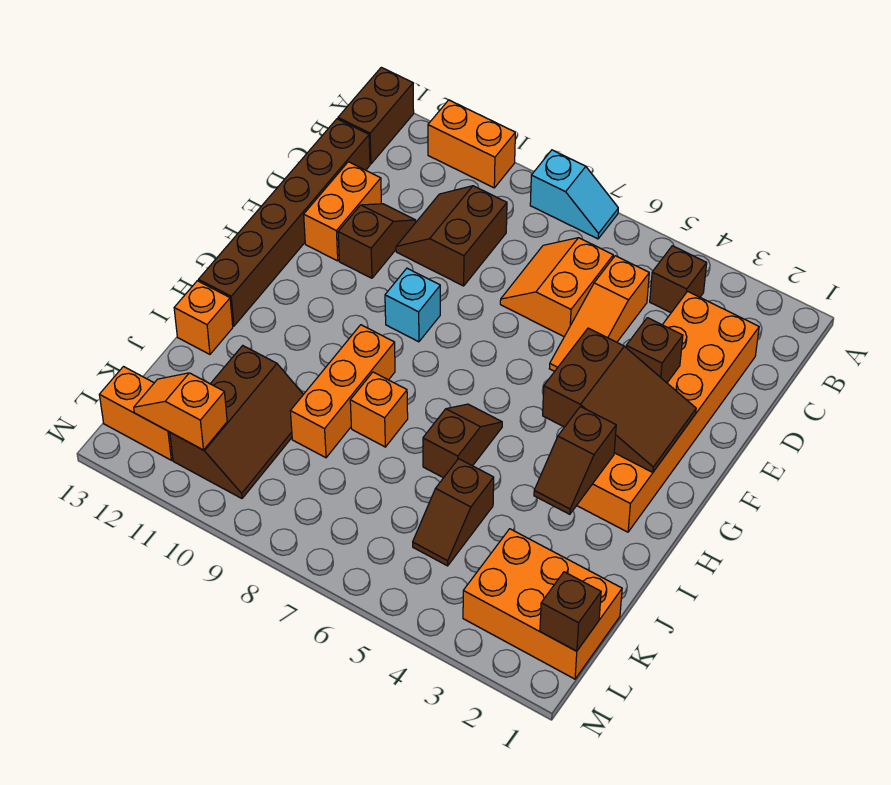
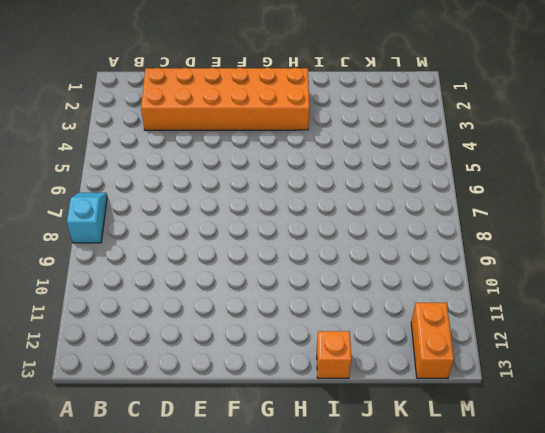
none -> orange 1x2 brick [428,100,515,188]
none -> brown 1x2 brick [338,67,414,164]
none -> brown 1x1 brick [650,246,707,313]

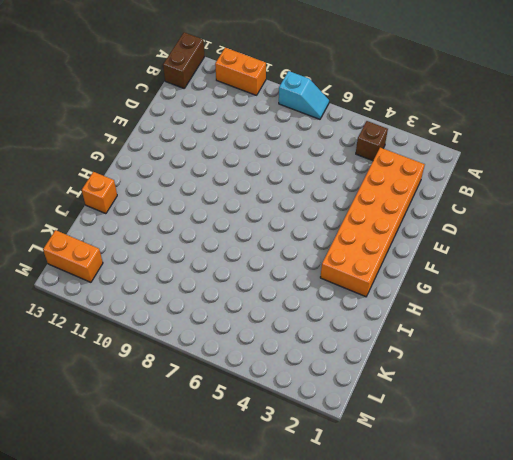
none -> orange 1x3 slope [549,256,649,371]
none -> orange 2x2 slope [500,238,613,337]
none -> brown 2x2 slope [396,186,507,286]

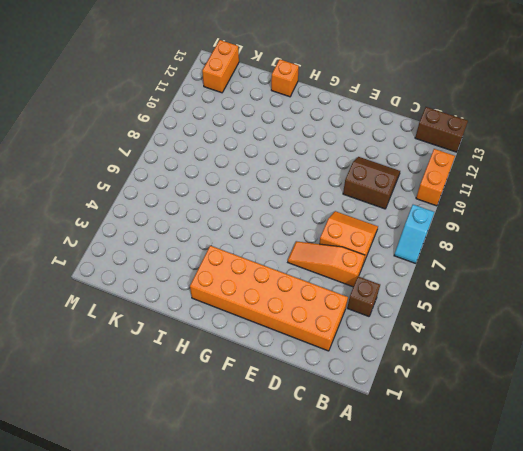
none -> brown 1x6 brick [199,119,370,326]
none -> brown 1x2 slope [338,204,416,278]
none -> orange 1x2 brick [304,162,381,261]

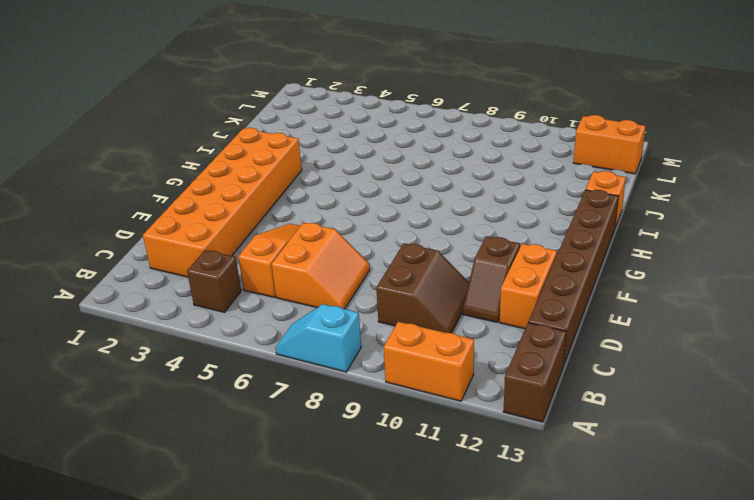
none -> cyan 1x1 brick [385,268,440,342]
none -> brown 1x2 slope [423,404,502,478]
none -> orange 1x3 brick [290,325,395,458]

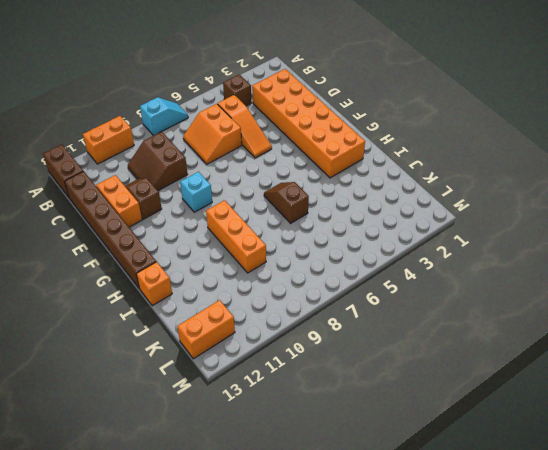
none -> orange 1x1 brick [350,372,408,447]
none -> brown 1x2 slope [413,459,494,566]
none -> brown 2x3 slope [170,346,303,499]

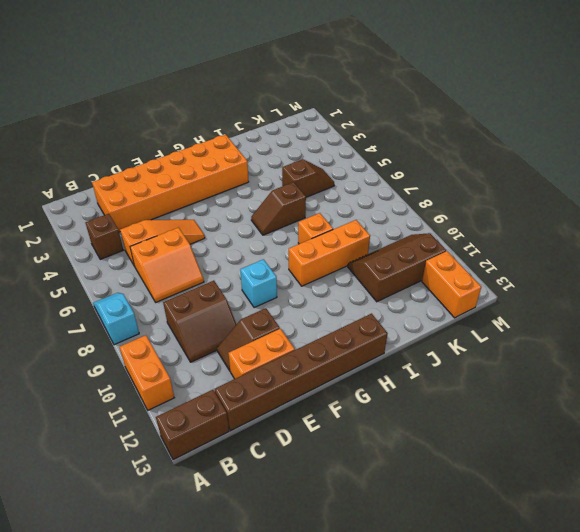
none -> orange 1x1 brick [174,281,233,354]
none -> orange 2x3 brick [463,529,622,679]
none -> brown 1x1 brick [626,318,683,383]

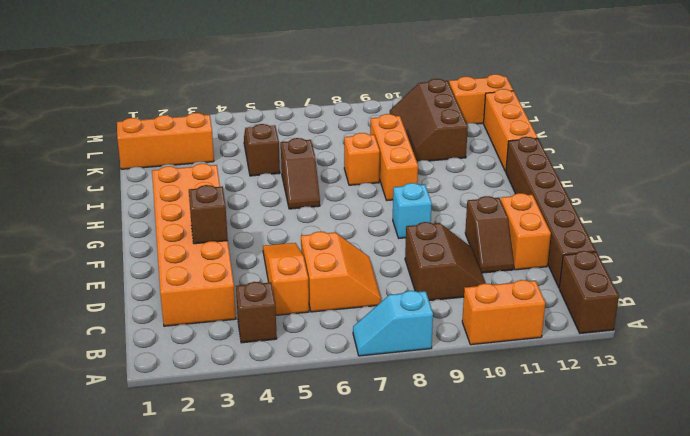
orange 1x3 brick [483,89,538,172] -> orange 1x1 brick [174,281,233,354]
orange 1x3 brick [117,113,214,169] -> orange 2x3 brick [463,529,622,679]
none -> brown 2x3 slope [543,328,696,472]
none -> brown 1x2 slope [534,406,616,514]
none -> brown 1x1 brick [540,572,601,651]

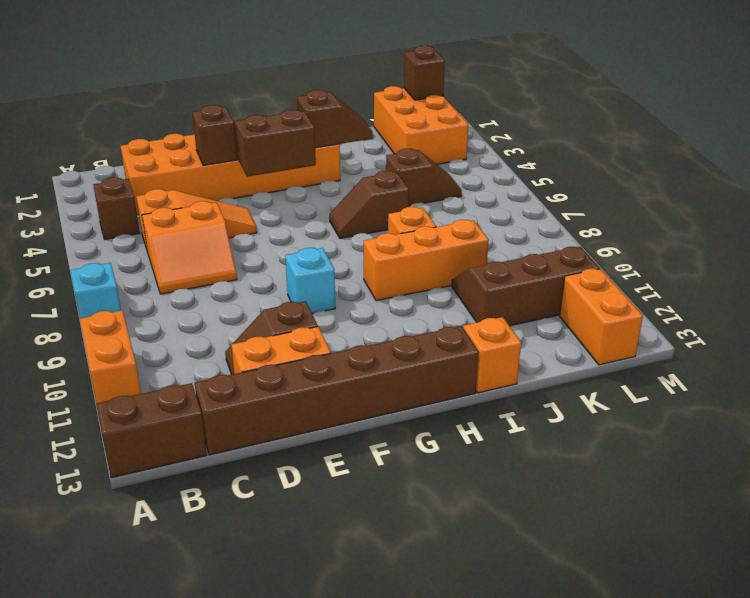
none -> brown 2x2 slope [396,186,507,286]
none -> orange 1x2 slope [134,373,227,450]

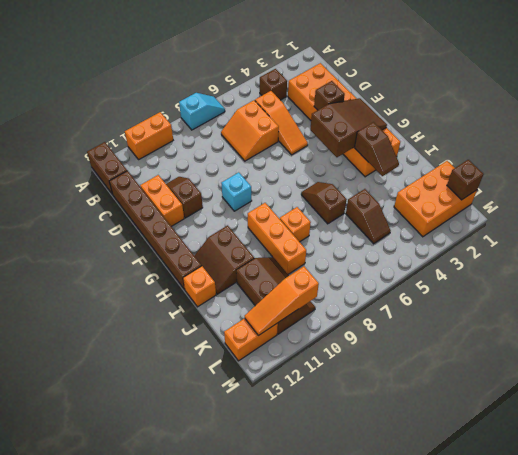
brown 2x2 slope [195,225,254,294] -> brown 2x2 slope moved to [396,186,507,286]
orange 1x3 slope [245,267,319,335] -> orange 1x2 slope [134,373,227,450]

